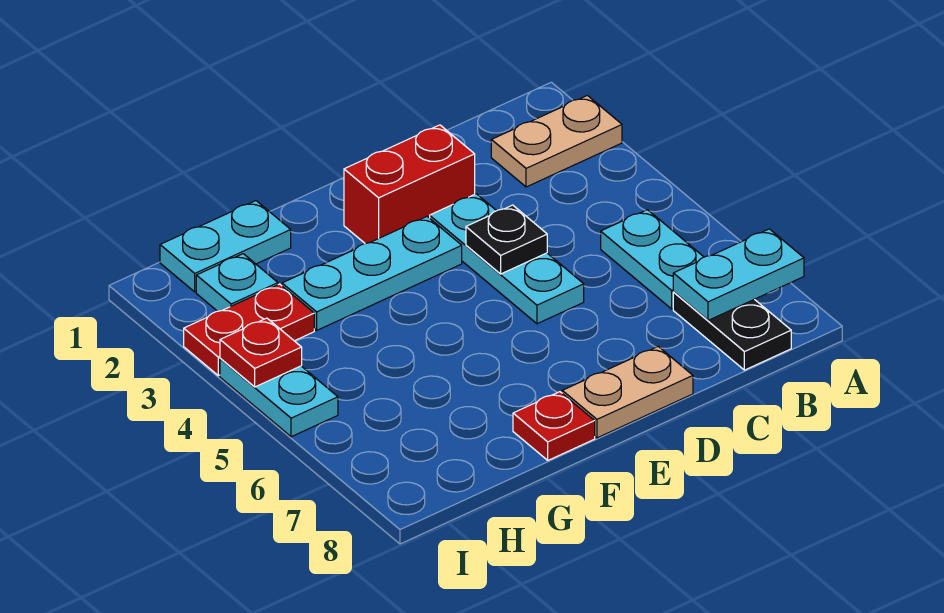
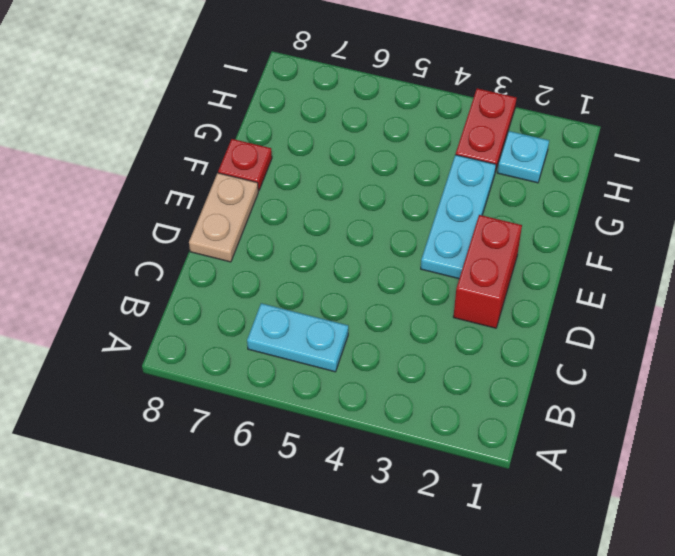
none -> tan 1x2 plate [491,96,622,187]
none -> black 1x2 plate [673,292,791,370]
none -> cyan 1x3 plate [430,194,584,324]

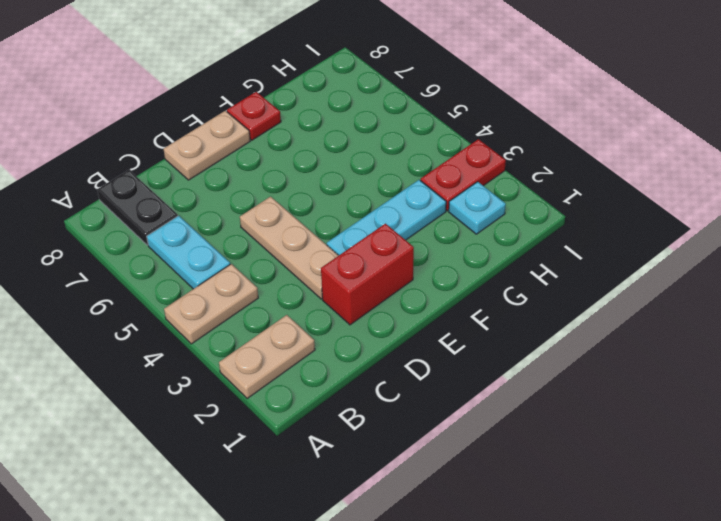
tan 1x2 plate [164,264,258,344] -> none
tan 1x3 plate [240,197,339,299] -> cyan 1x3 plate [430,194,584,324]
none -> cyan 1x2 plate [160,201,291,292]
none -> cyan 1x2 plate [220,359,338,437]
none -> cyan 1x2 plate [673,229,804,320]

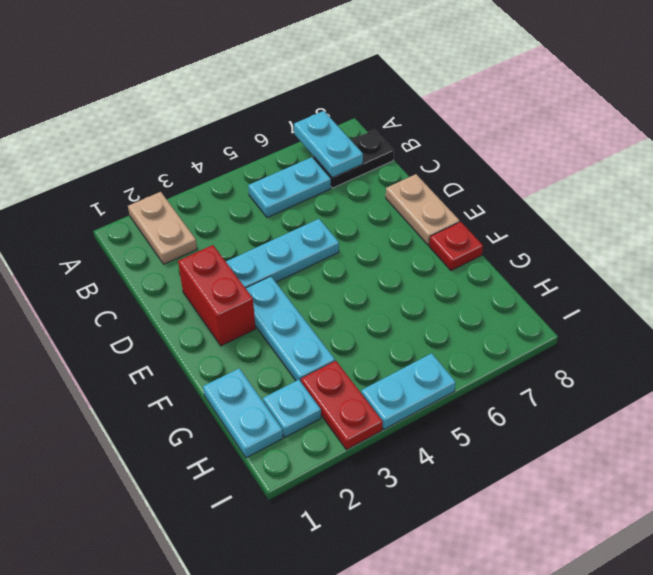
none -> black 1x1 plate [466,205,547,274]
none -> red 1x1 plate [220,318,302,387]

